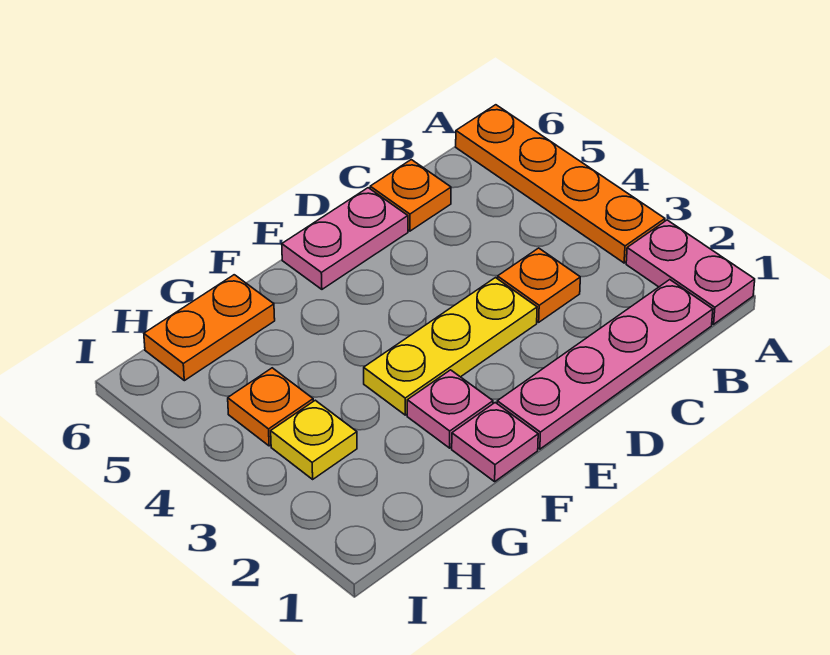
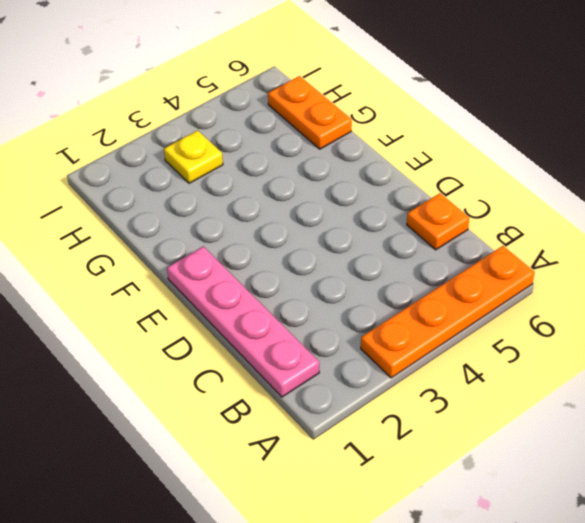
none -> pink 1x2 plate [626,220,755,324]
none -> orange 1x1 plate [497,248,580,322]
none -> yellow 1x3 plate [364,278,537,415]

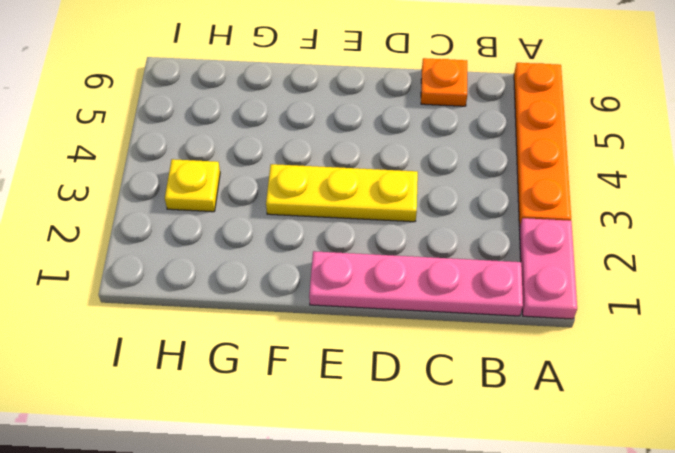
none -> orange 1x1 plate [497,248,580,322]
none -> pink 1x2 plate [282,188,408,289]
none -> pink 1x1 plate [452,403,538,482]

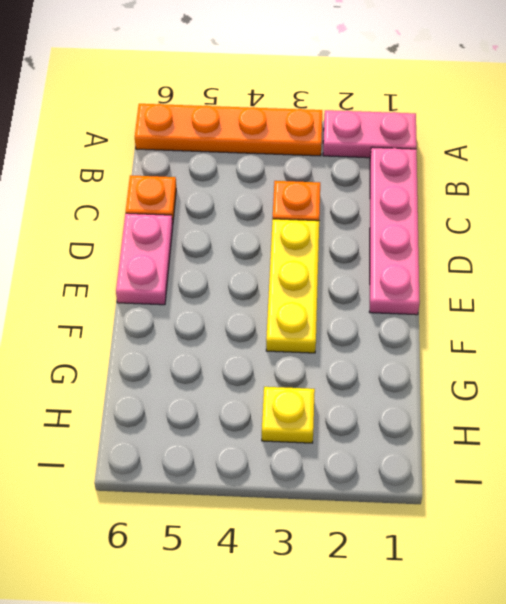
none -> pink 1x1 plate [452,403,538,482]
none -> pink 1x1 plate [407,370,493,448]
none -> orange 1x2 plate [144,275,275,381]

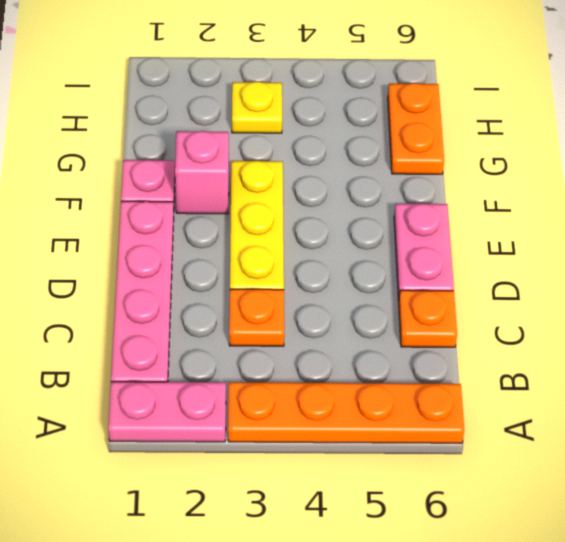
pink 1x1 brick [175,131,229,214] -> pink 1x1 plate [407,370,493,448]
none -> orange 1x1 plate [228,368,313,446]

